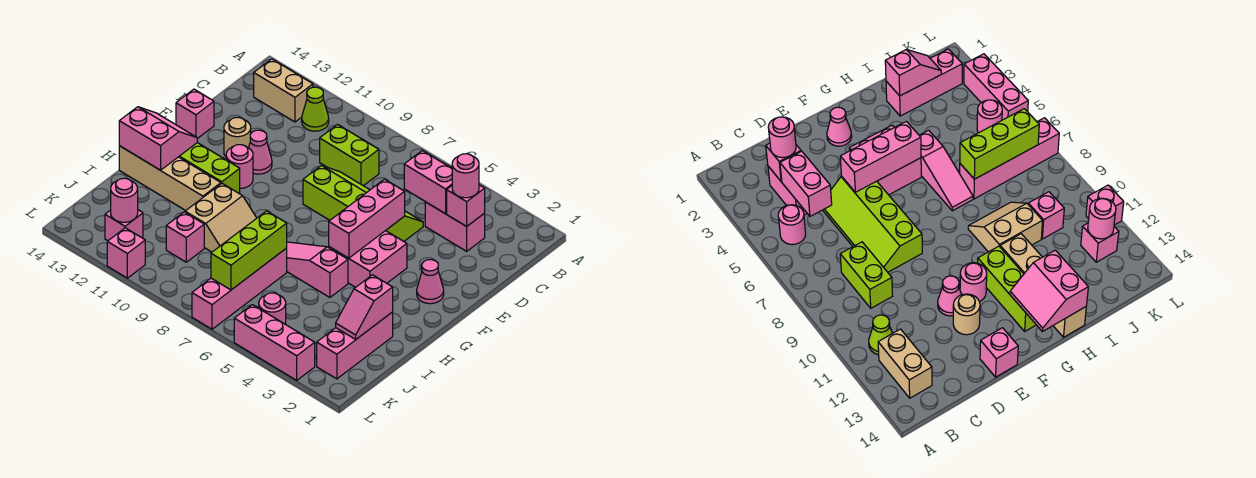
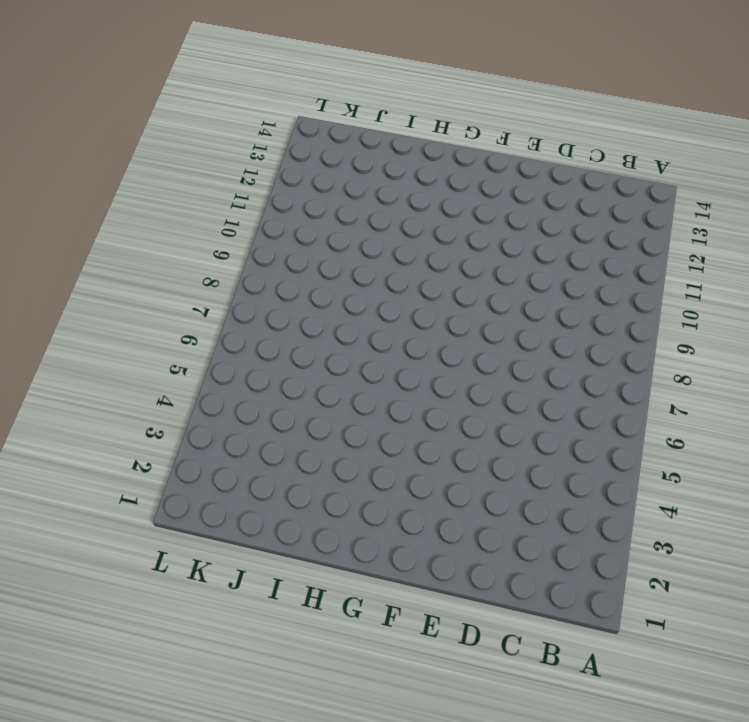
none -> pink 1x1 round brick [778,205,806,245]
none -> lime 1x1 cone [302,87,329,131]
none -> tan 1x2 brick [254,59,313,122]
none -> pink 1x2 brick [425,202,485,251]

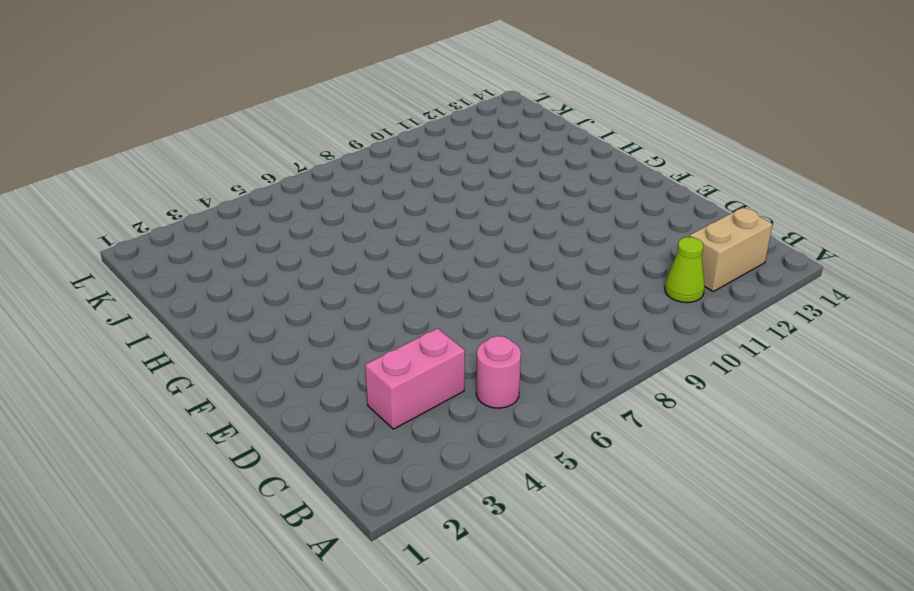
none -> lime 1x2 brick [320,125,379,186]
none -> lime 2x4 slope [303,166,423,241]
none -> pink 1x1 cone [249,130,272,174]
none -> tan 1x1 round brick [224,117,251,157]

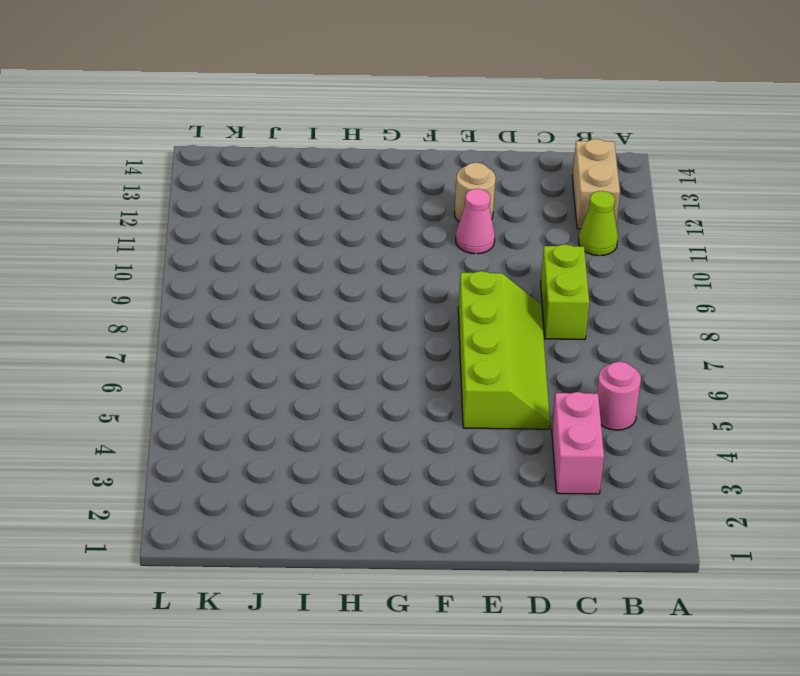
none -> pink 1x1 brick [176,89,214,139]
none -> pink 1x1 cone [417,260,444,304]
none -> pink 2x2 brick [329,231,407,287]
none -> pink 1x1 round brick [226,145,253,188]

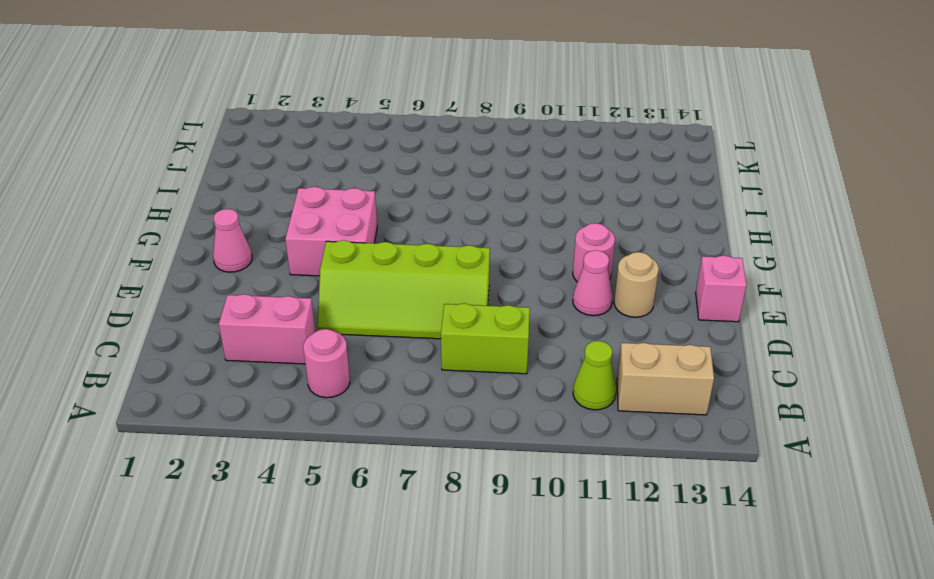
none -> lime 1x3 brick [179,143,240,193]
none -> pink 1x3 slope [287,242,348,297]
none -> tan 2x2 slope [185,184,256,252]
none -> tan 1x4 brick [119,146,221,210]

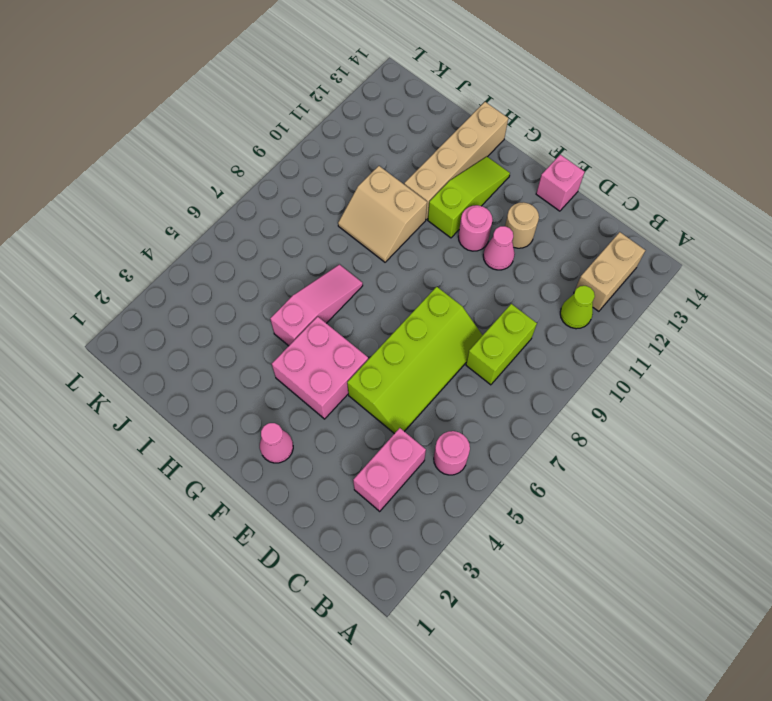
lime 1x3 slope [428,157,510,238] -> lime 1x3 brick [179,143,240,193]
none -> pink 1x3 brick [317,312,393,379]
none -> pink 1x4 brick [192,248,287,329]
none -> pink 1x1 brick [166,212,204,262]
none -> pink 1x1 round brick [259,293,286,324]

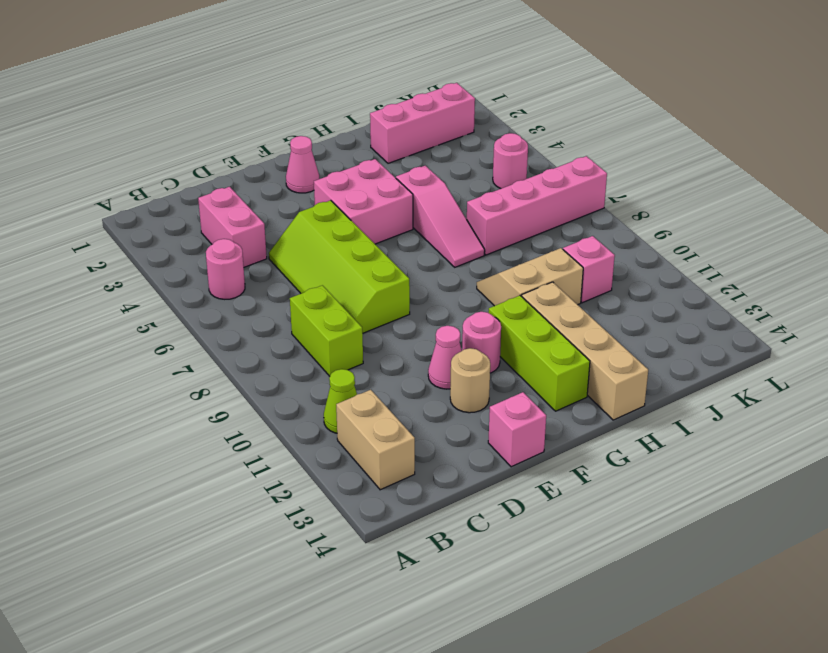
none -> pink 1x1 brick [105,210,143,241]
none -> pink 1x3 brick [234,305,315,380]
none -> pink 1x1 brick [107,228,145,278]
none -> pink 1x1 brick [447,185,485,226]

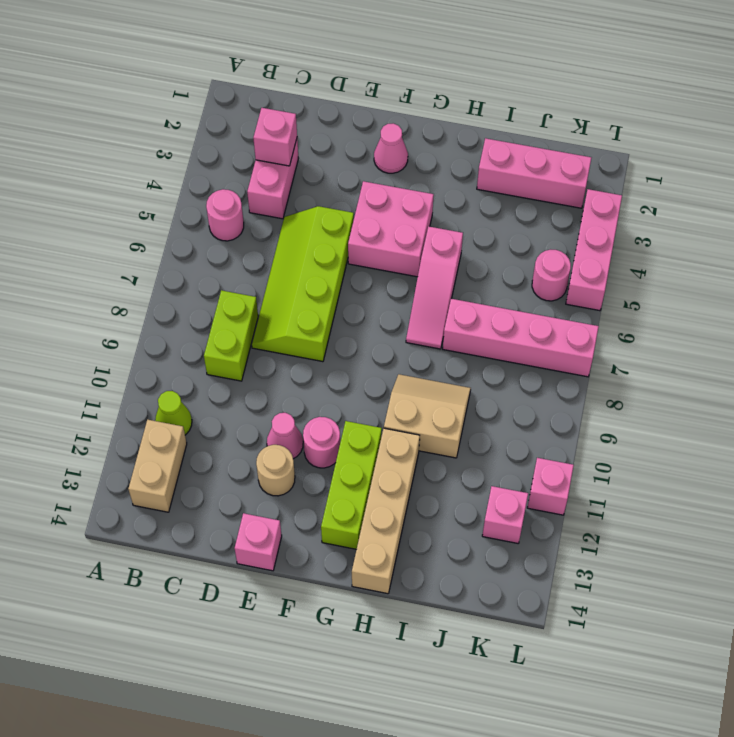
none -> pink 1x1 brick [166,212,204,262]
none -> pink 1x2 brick [404,151,452,214]
none -> pink 1x3 brick [329,179,405,258]
none -> pink 2x2 slope [119,107,197,170]

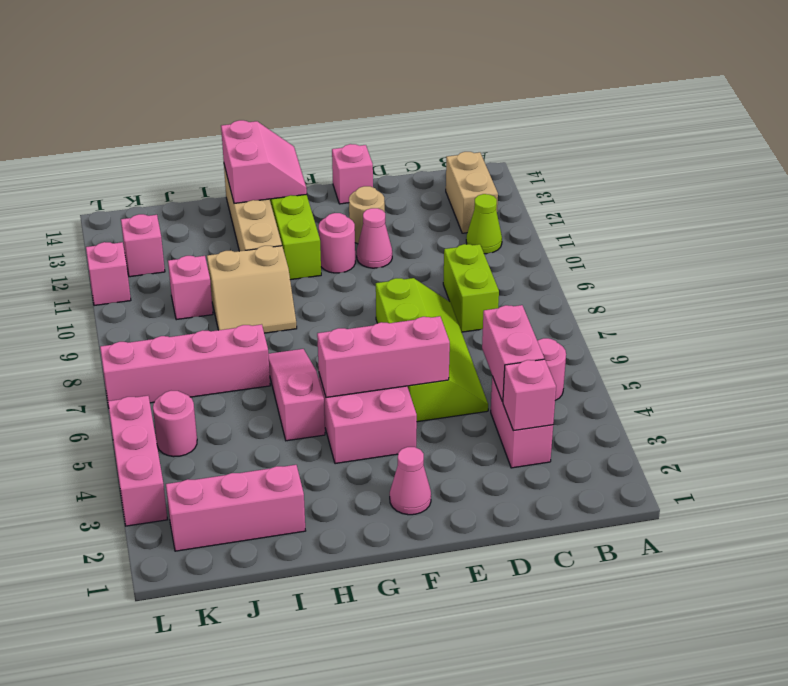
none -> pink 1x2 slope [336,275,393,339]
none -> lime 1x3 brick [211,211,287,290]
none -> pink 1x1 round brick [111,178,138,222]
none -> pink 1x1 round brick [452,154,479,198]

